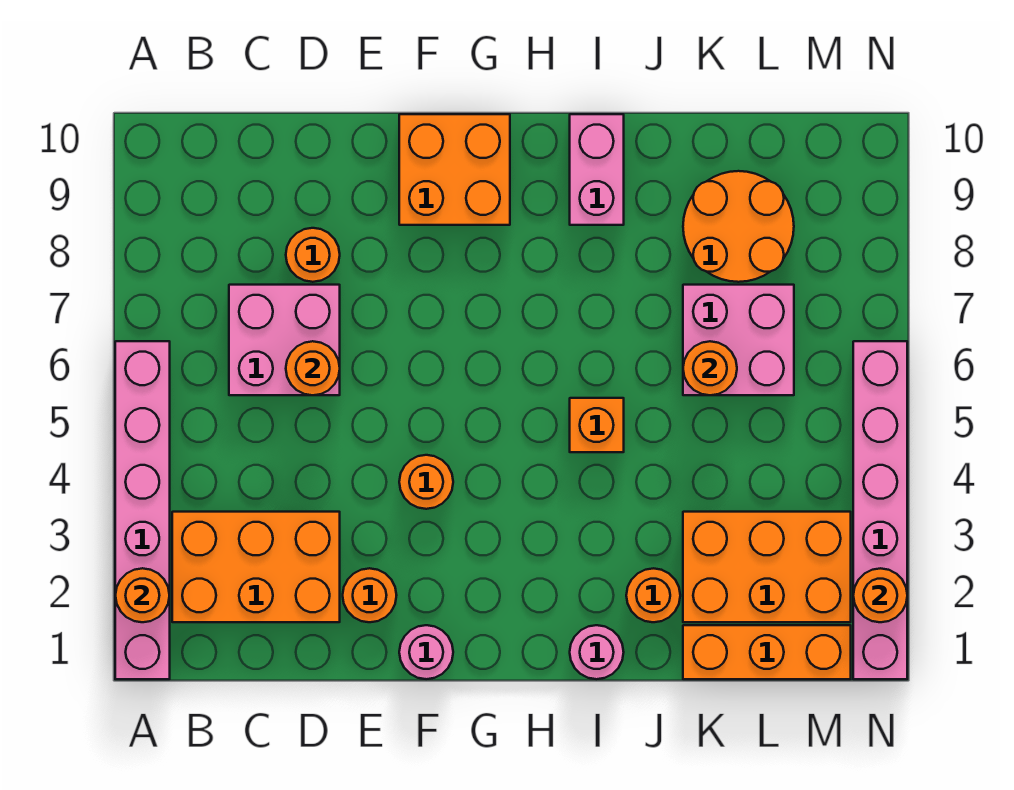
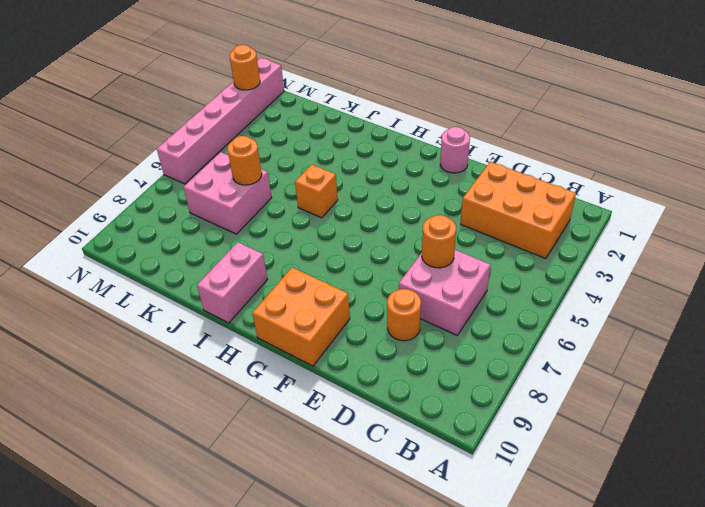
none -> pink 1x6 brick [115,341,170,679]
none -> orange 1x1 round brick [343,568,397,622]
none -> orange 1x1 round brick [399,455,453,509]

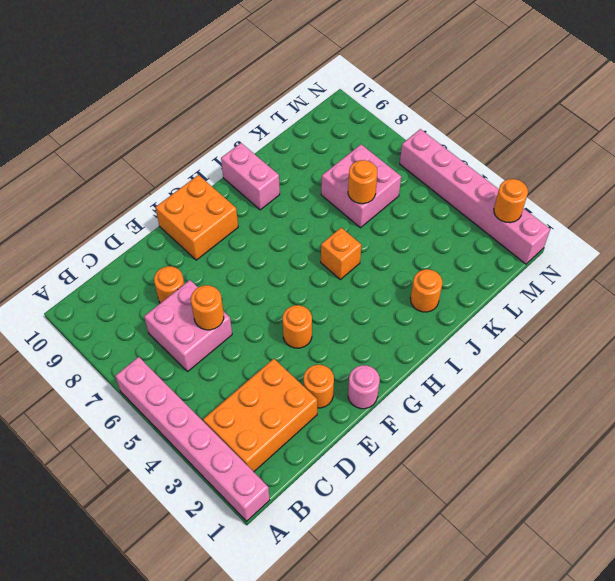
none -> pink 1x1 round brick [570,625,624,679]
none -> orange 1x3 brick [683,625,851,679]
none -> orange 2x3 brick [683,512,851,622]

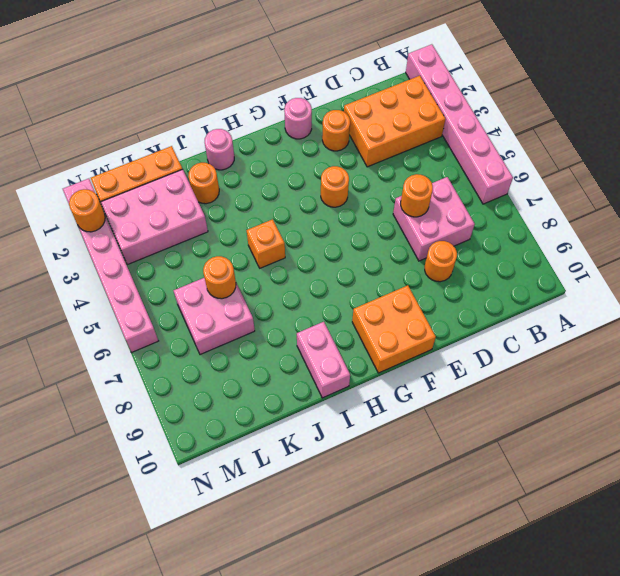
pink 2x3 brick [101,169,208,265] -> orange 2x3 brick [683,512,851,622]
none -> orange 2x2 round brick [683,171,794,282]
none -> orange 1x1 round brick [115,568,169,622]

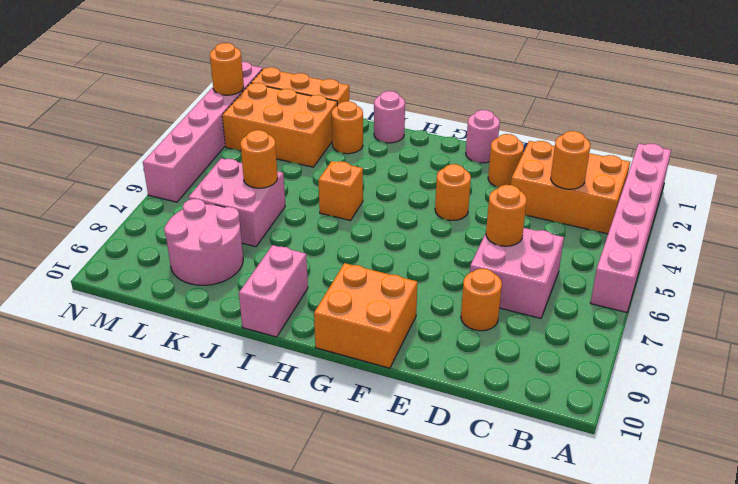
orange 1x1 round brick [551,131,591,189] -> orange 1x1 round brick moved to [115,568,169,622]
pink 2x2 round brick [164,199,243,285] -> orange 2x2 round brick [683,171,794,282]

